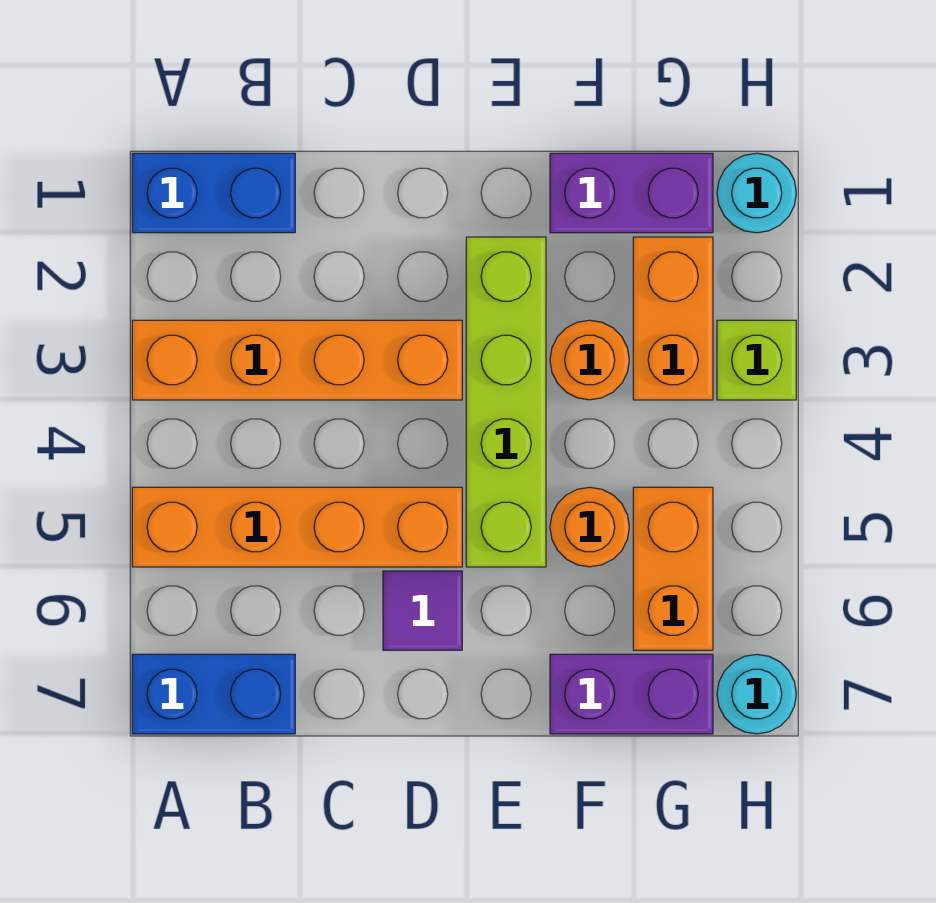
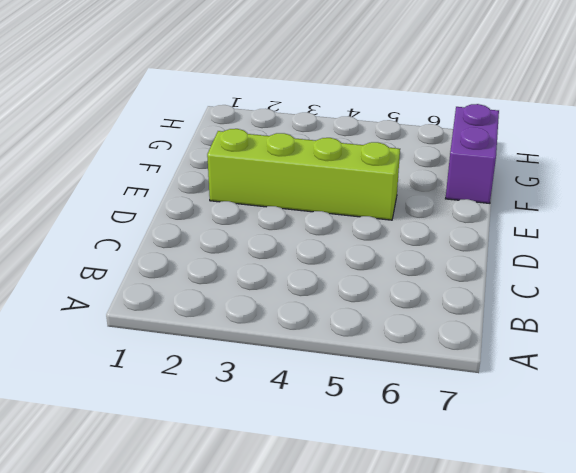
none -> blue 1x2 brick [132,153,295,233]
none -> orange 1x4 brick [132,320,462,400]
none -> orange 1x4 brick [132,487,462,567]

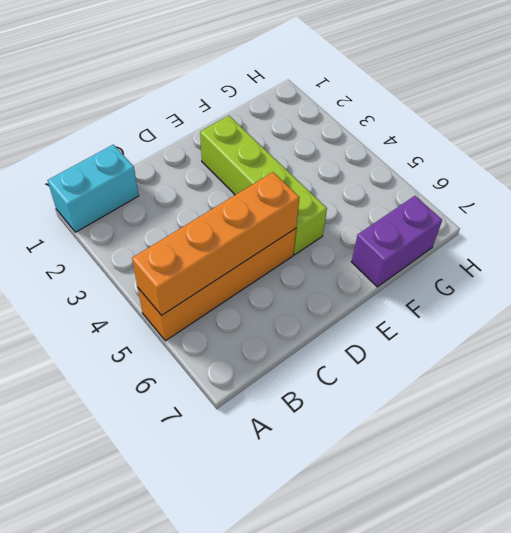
cyan 1x2 brick [48,145,139,232] -> blue 1x2 brick [132,153,295,233]
orange 1x4 brick [132,172,300,315] -> orange 1x4 brick moved to [132,320,462,400]
none -> blue 1x2 brick [132,654,295,734]
none -> purple 1x1 tile [383,571,462,650]
none -> purple 1x2 brick [550,153,713,233]

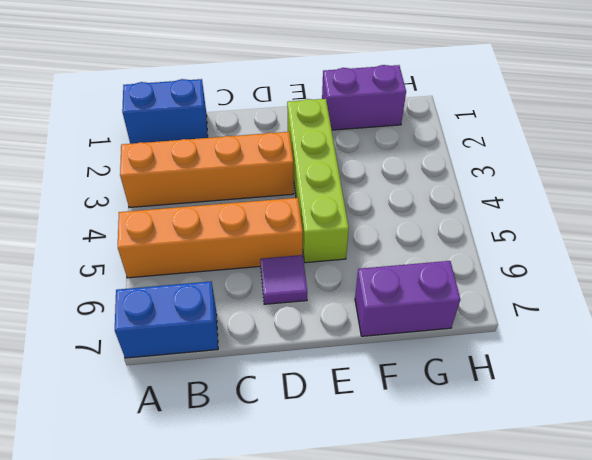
none -> orange 1x1 round brick [550,320,629,400]
none -> orange 1x1 round brick [550,487,629,567]
none -> orange 1x2 brick [633,237,713,400]

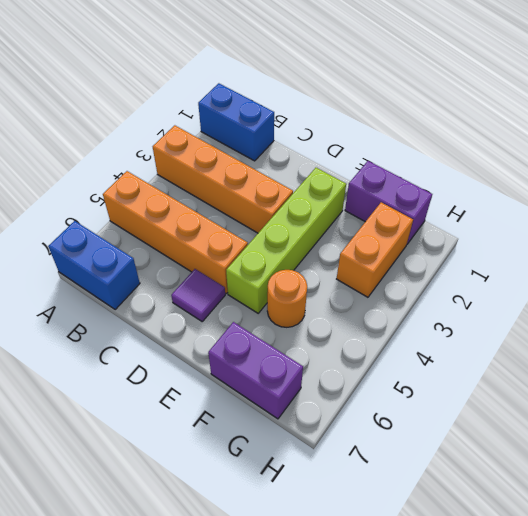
none -> orange 1x1 round brick [550,320,629,400]
none -> orange 1x2 brick [633,487,713,650]
none -> cyan 1x1 round brick [717,153,796,233]

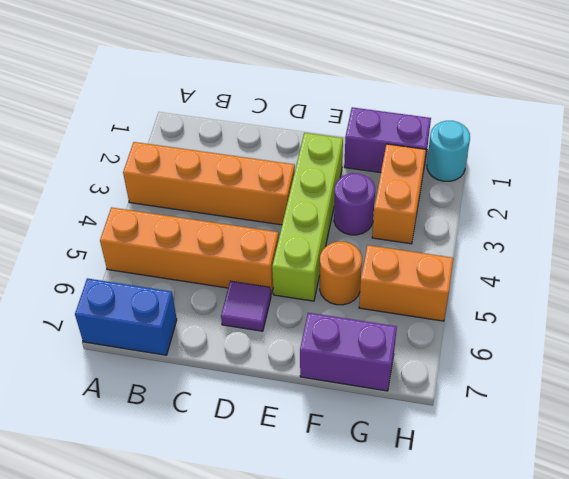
purple 1x1 round brick [334,173,375,235] -> orange 1x1 round brick [550,320,629,400]
orange 1x2 brick [359,245,454,321] -> orange 1x2 brick turned to [633,487,713,650]
none -> blue 1x2 brick [132,153,295,233]
none -> lime 1x1 brick [717,320,796,400]
none -> cyan 1x1 round brick [717,654,796,734]

